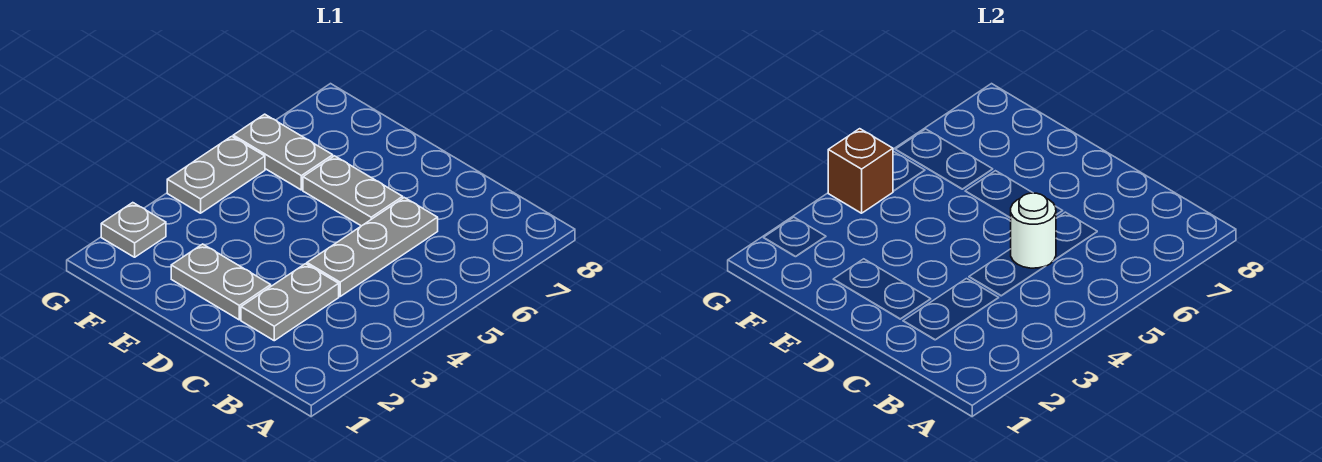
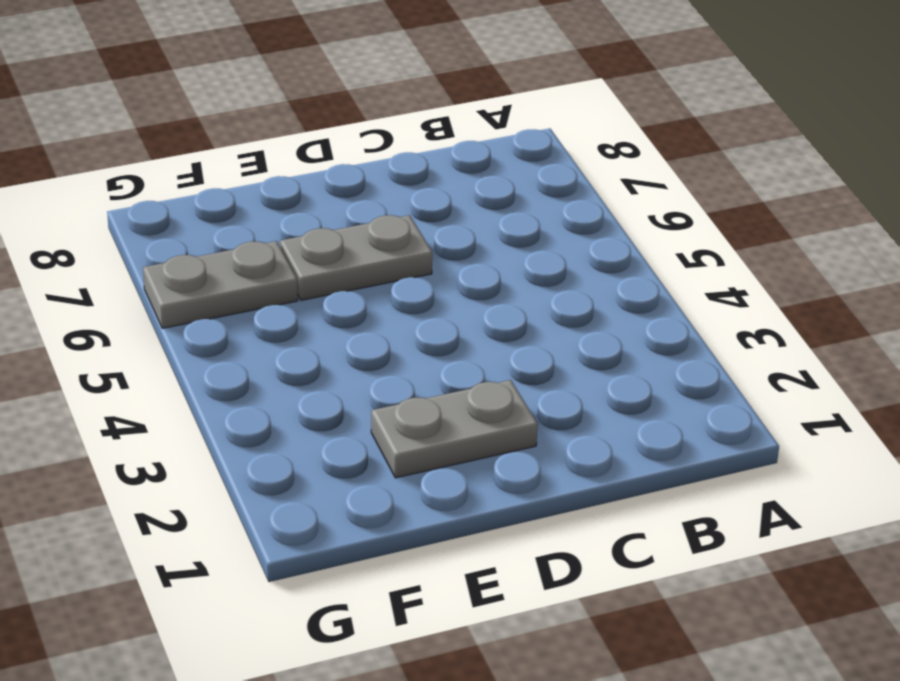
none -> grey 1x2 plate [241,264,339,341]
none -> grey 1x3 plate [307,198,438,296]

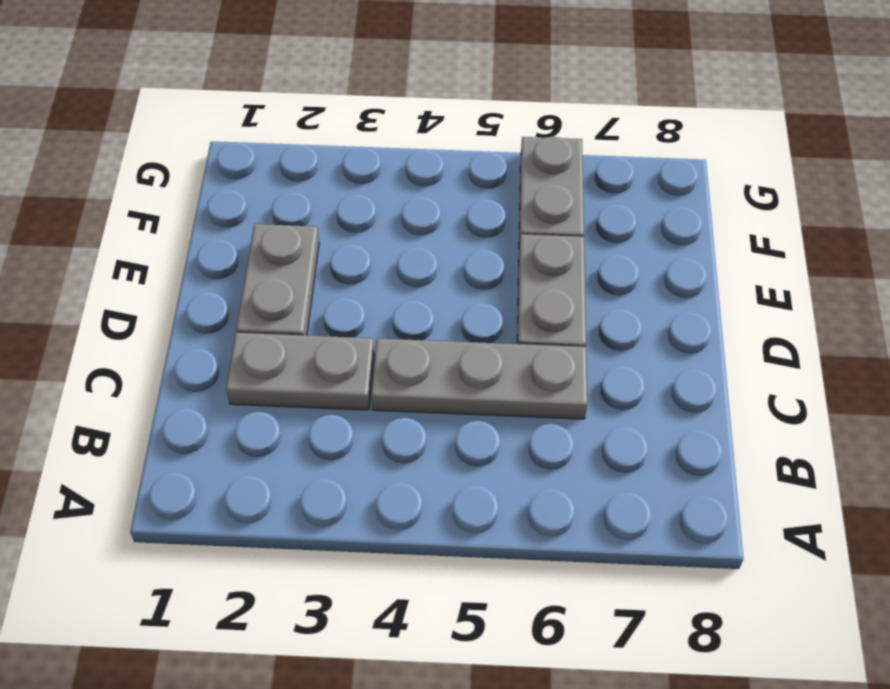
none -> grey 1x1 plate [101,203,166,257]
none -> grey 1x2 plate [167,136,265,213]

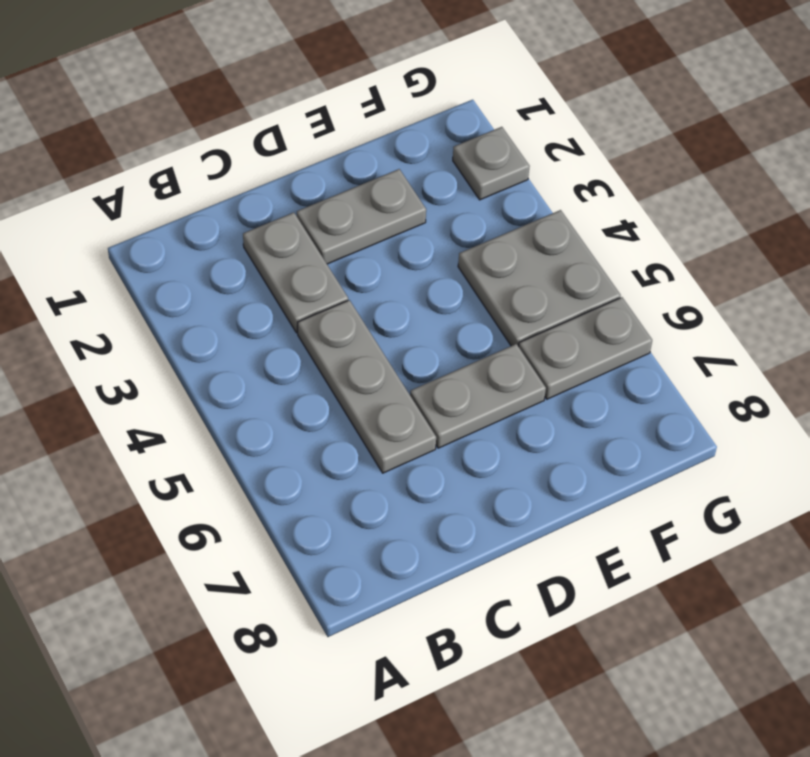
grey 2x2 plate [458,210,621,347] -> grey 1x2 plate [167,136,265,213]
none -> white 1x1 round brick [1011,193,1056,268]
none -> brown 1x1 brick [828,129,893,213]

